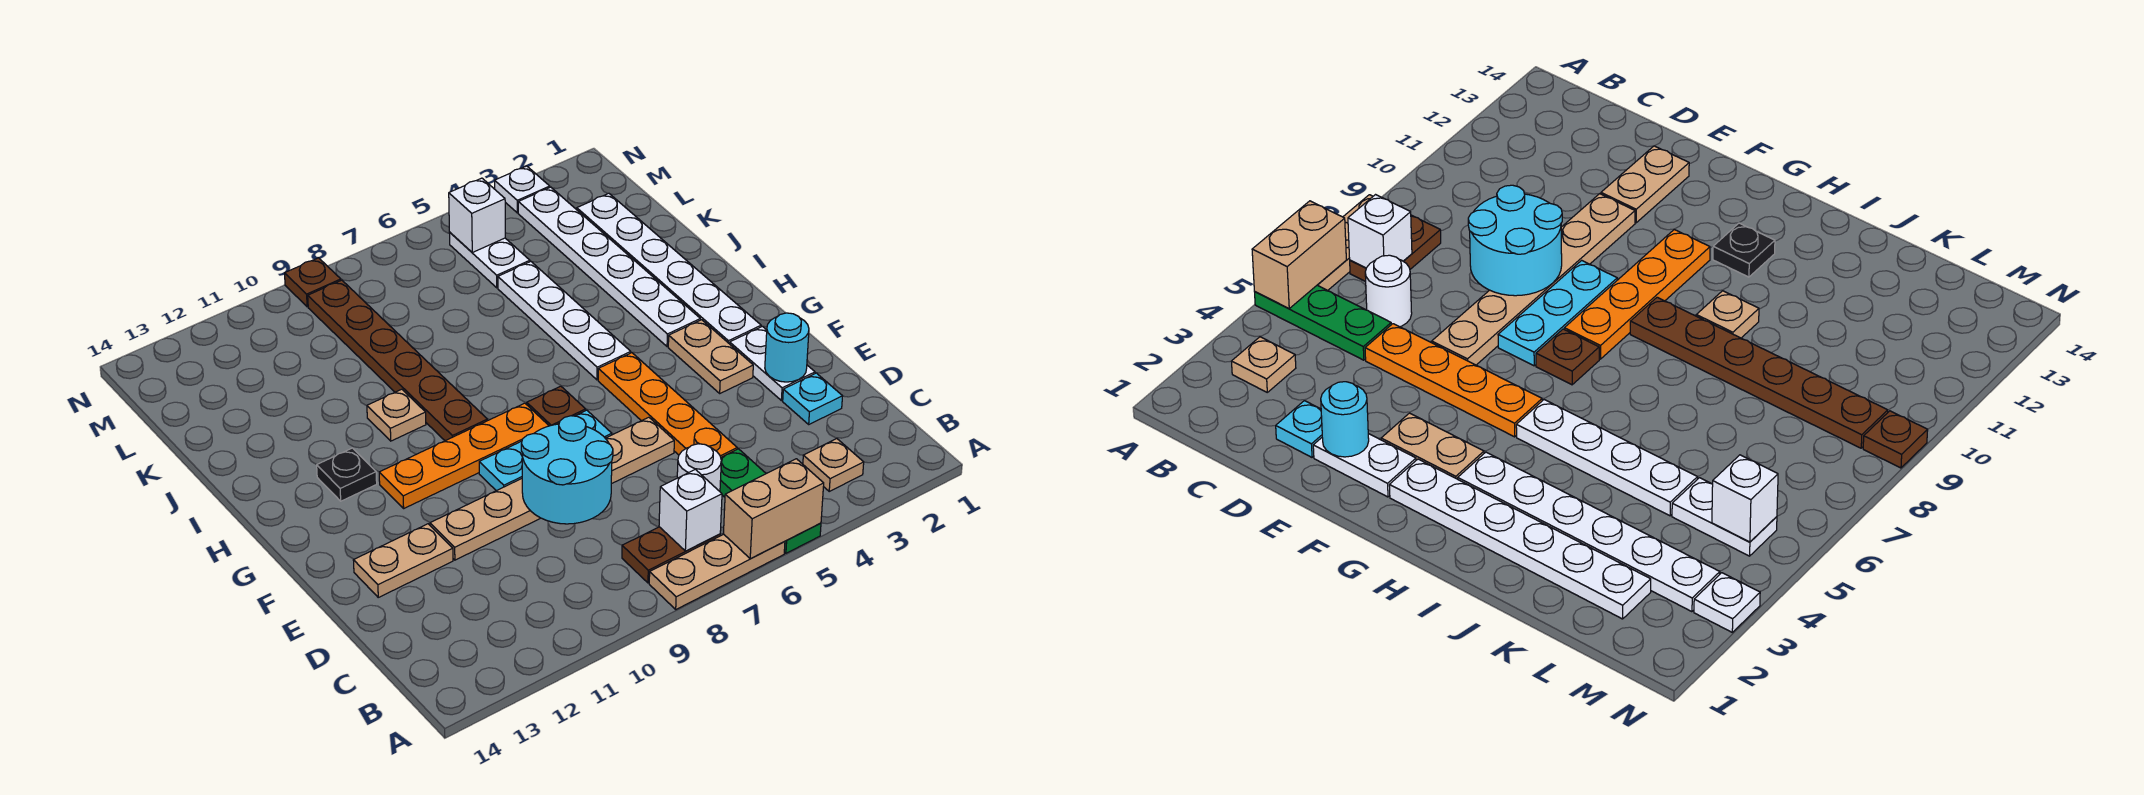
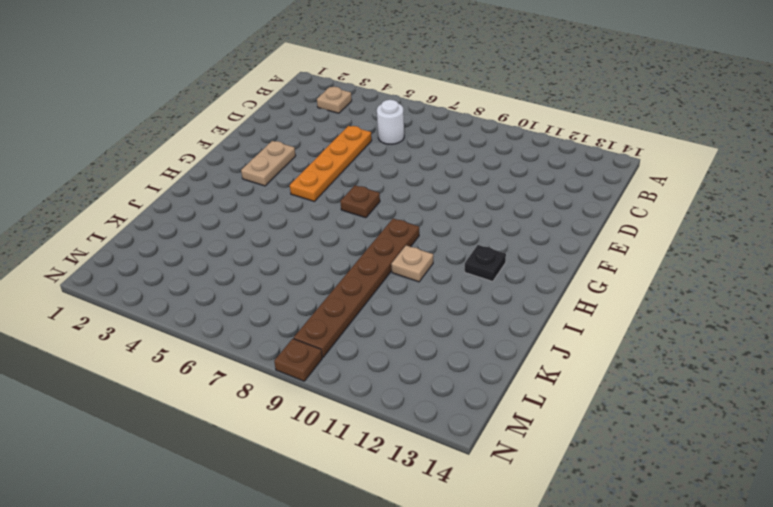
none -> green 1x3 plate [720,449,821,553]
none -> tan 1x3 plate [649,534,785,609]
none -> brown 1x2 plate [622,527,720,583]

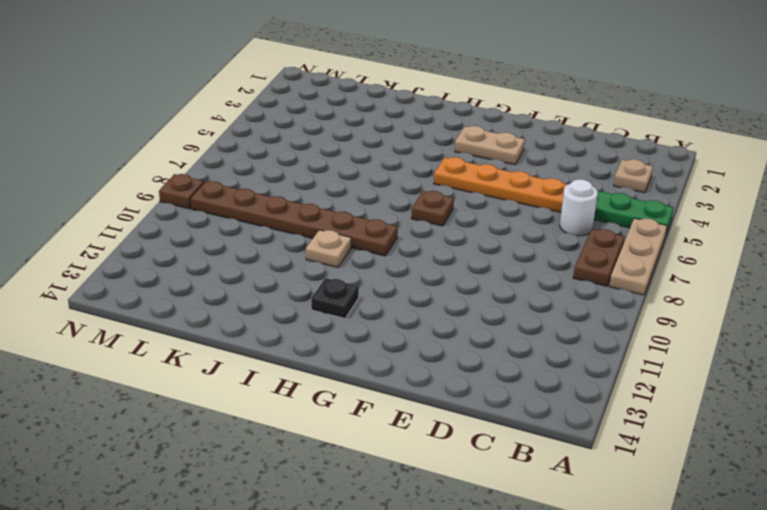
none -> cyan 1x1 plate [783,373,843,424]
none -> white 1x2 plate [730,326,815,401]
none -> tan 1x6 plate [430,417,674,560]

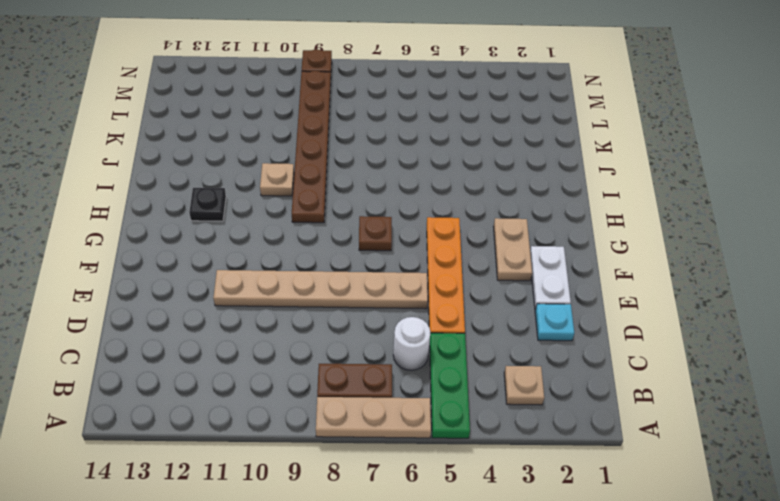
none -> tan 1x2 plate [353,524,453,597]
none -> cyan 1x3 plate [479,410,612,491]
none -> white 1x6 plate [576,193,761,344]

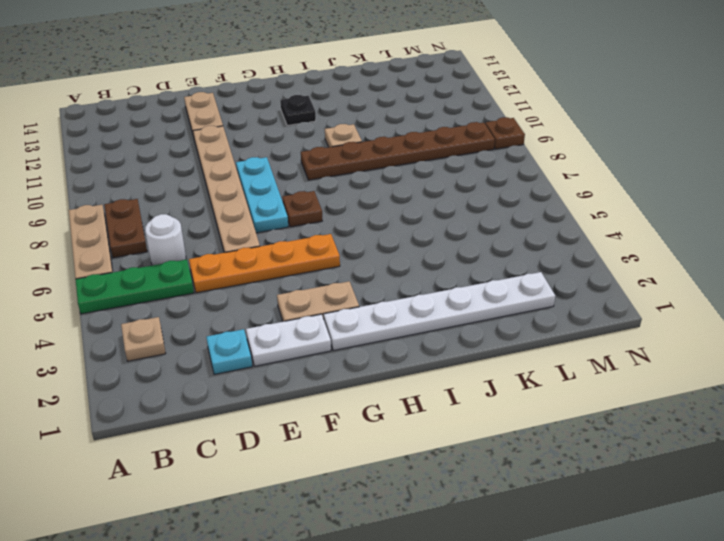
none -> orange 1x4 plate [379,403,549,508]
none -> white 1x6 plate [518,187,700,347]
none -> white 1x4 plate [498,261,631,380]

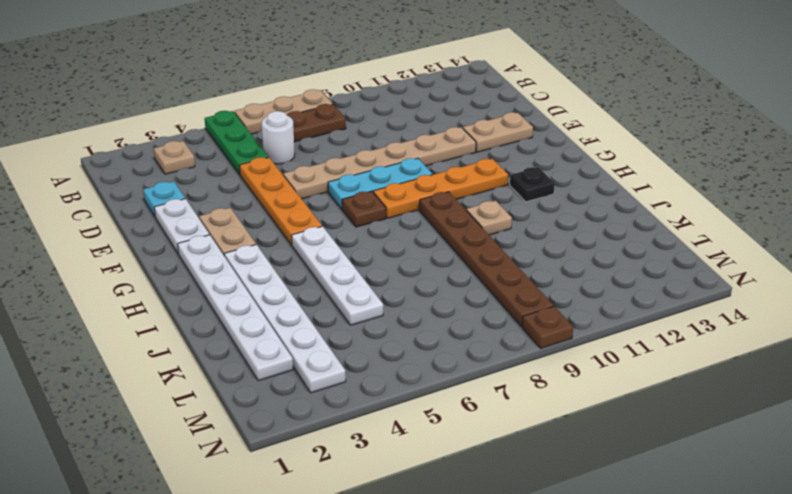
none -> white 1x2 plate [450,233,530,288]
none -> white 1x1 plate [495,166,550,213]
none -> tan 1x2 brick [723,459,824,559]

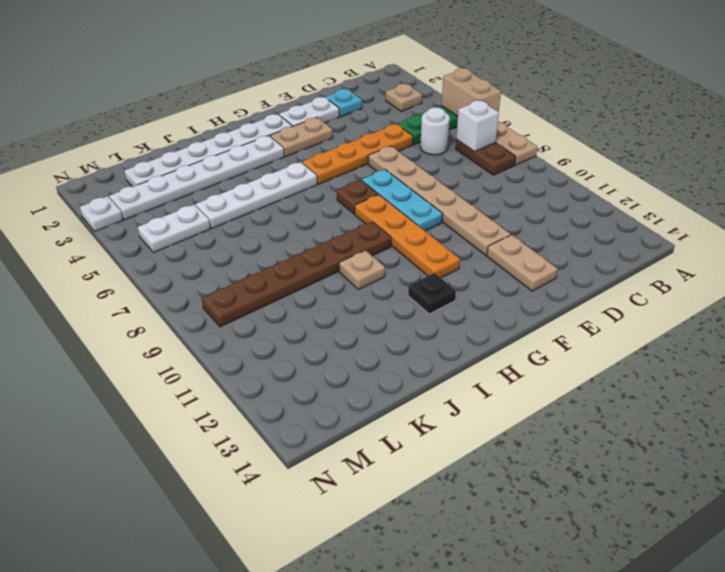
none -> brown 1x1 plate [285,258,341,307]
none -> cyan 2x2 round brick [521,416,613,524]
none -> cyan 1x1 round brick [765,313,809,382]

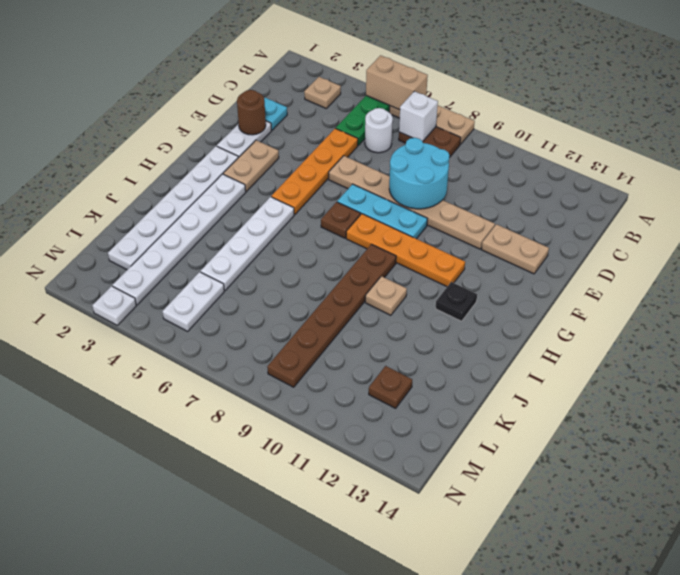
brown 1x1 round brick [237,90,266,135] -> cyan 1x1 round brick [765,313,809,382]
brown 1x1 plate [369,366,412,408] -> brown 1x1 plate moved to [285,258,341,307]
none -> white 1x1 brick [449,178,505,252]

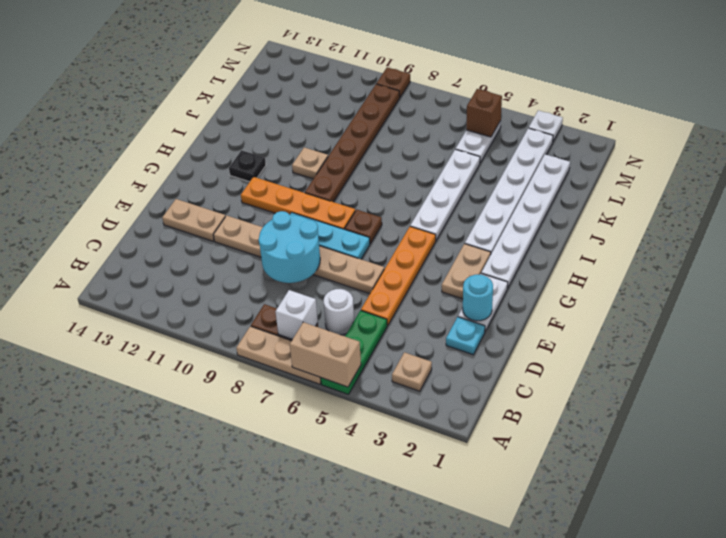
brown 1x1 brick [466,89,502,137] -> white 1x1 brick [449,178,505,252]

